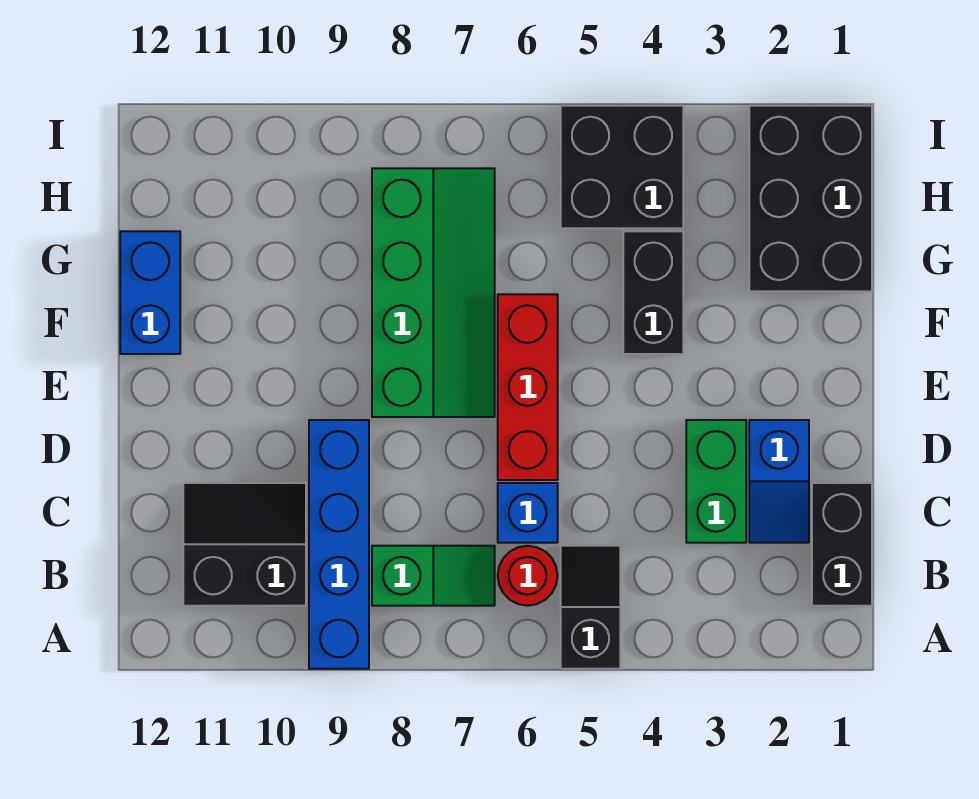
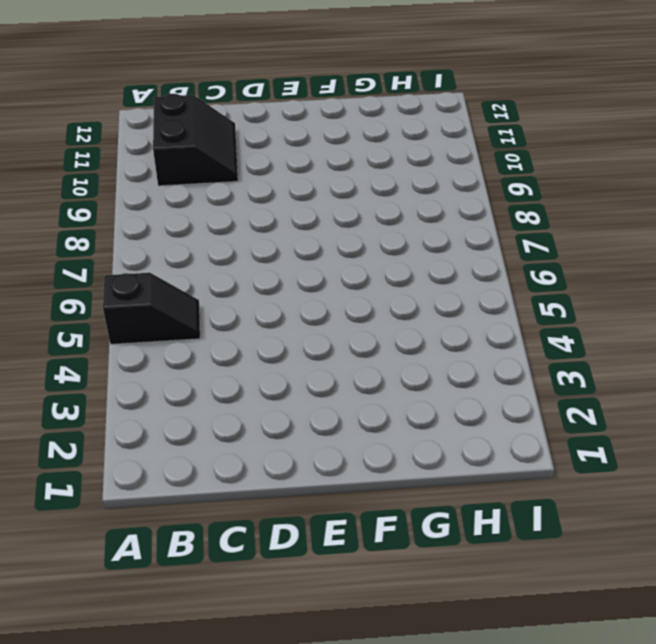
none -> blue 1x4 brick [309,420,369,669]
none -> black 1x2 brick [812,483,872,606]
none -> red 1x1 round brick [498,546,557,606]

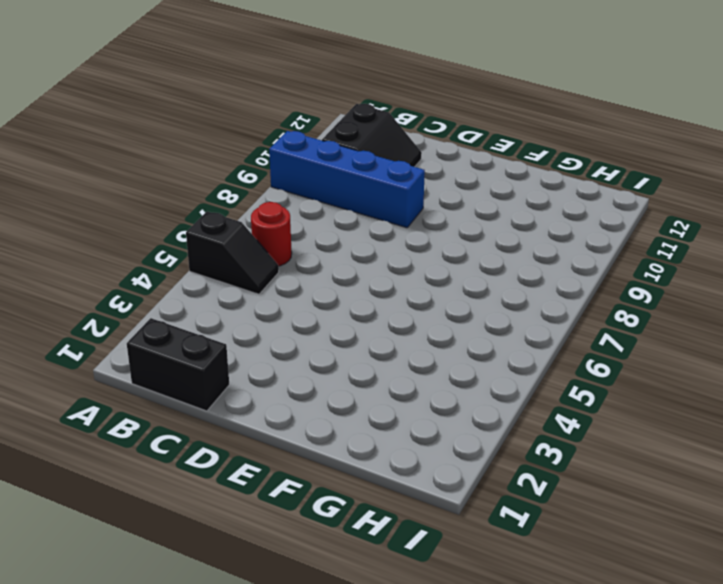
none -> green 1x2 slope [372,546,495,606]
none -> blue 1x2 slope [749,420,809,543]
none -> green 1x2 brick [686,420,746,543]

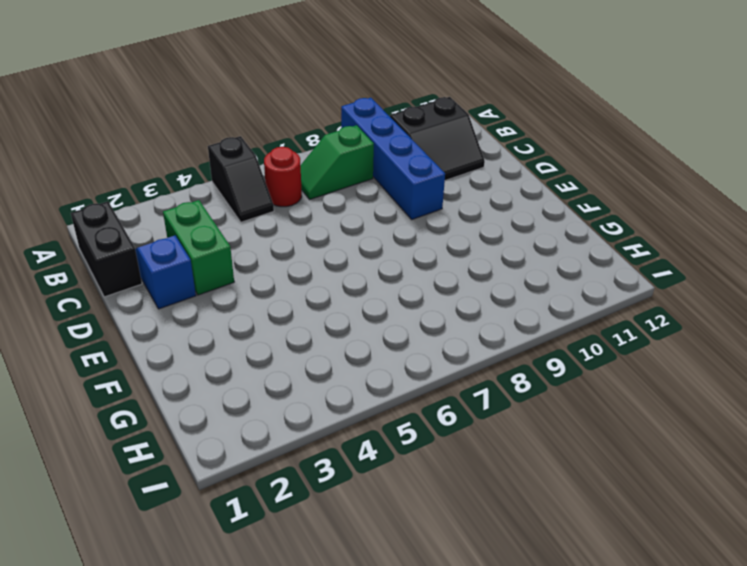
none -> blue 1x1 brick [498,483,558,543]
none -> red 1x3 brick [498,294,558,480]
none -> green 2x4 slope [372,168,495,417]

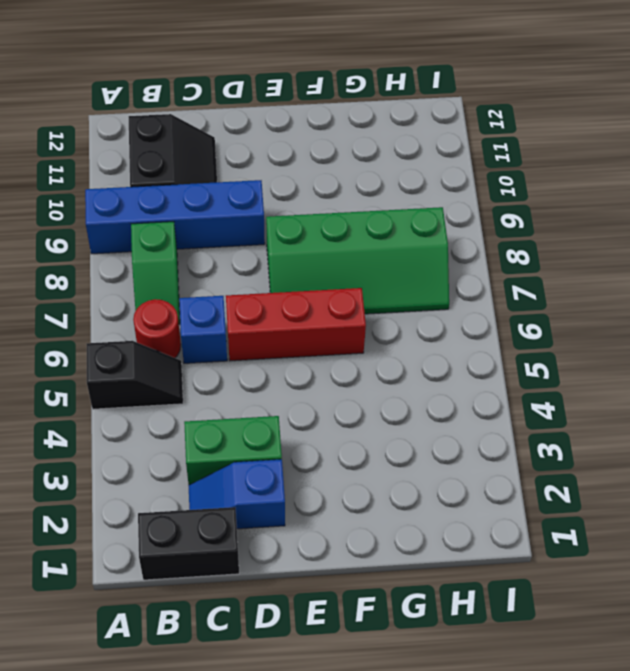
none -> black 1x2 brick [623,231,683,354]
none -> blue 1x2 brick [120,231,180,354]
none -> black 2x3 brick [749,106,872,291]

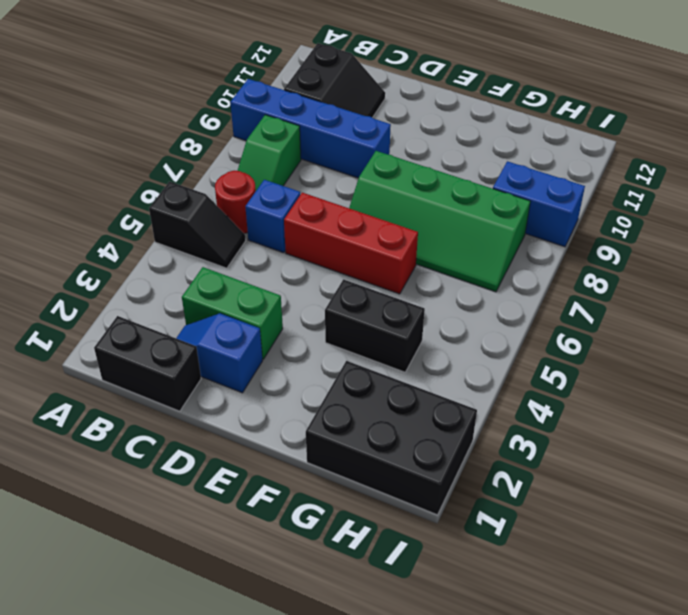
blue 1x2 brick [493,161,585,247] -> blue 1x2 brick moved to [120,231,180,354]
none -> black 2x2 brick [561,106,683,228]

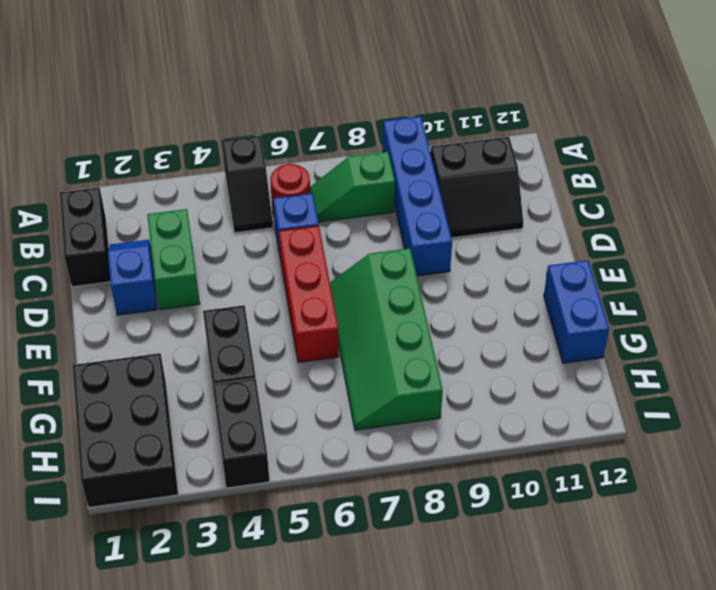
black 1x2 brick [213,378,270,488] -> black 2x2 brick [561,106,683,228]

